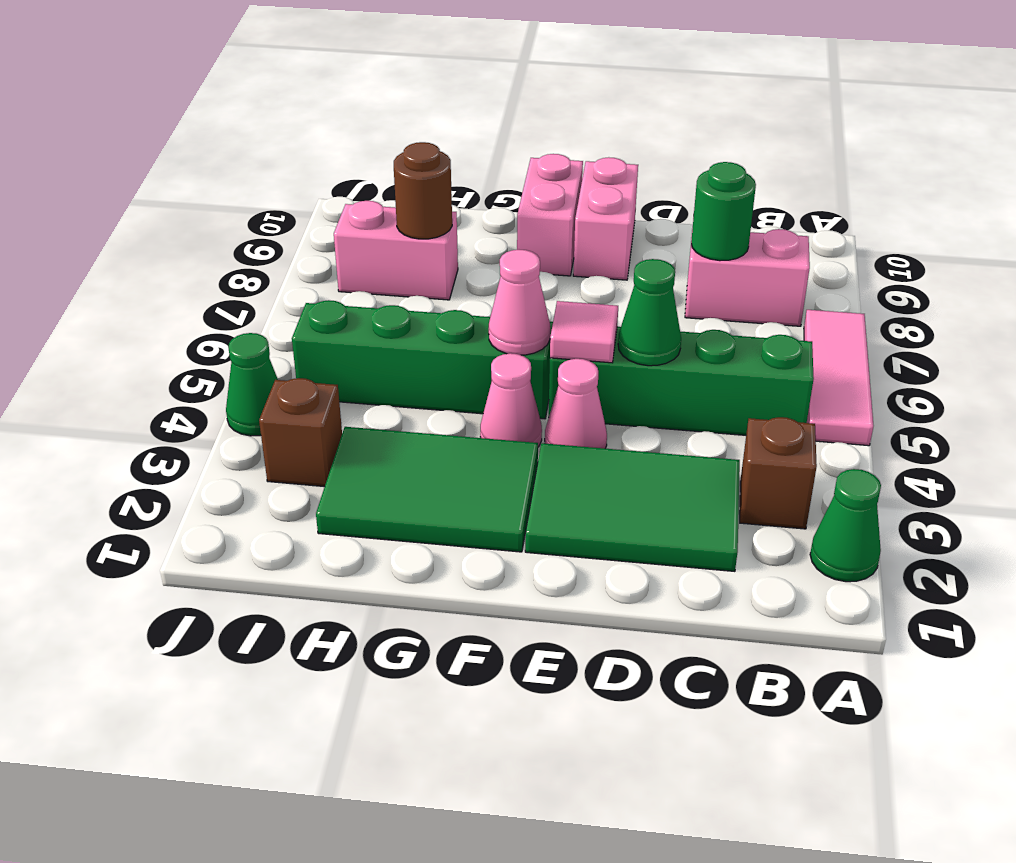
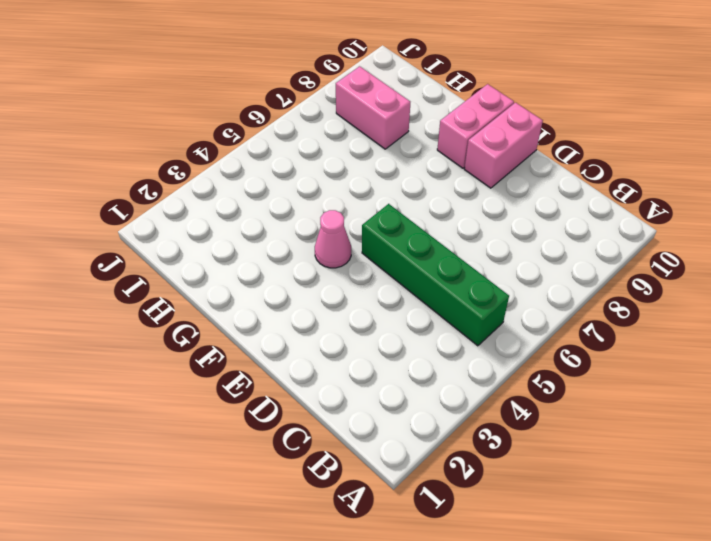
none -> green 1x1 cone [810,469,881,582]
none -> pink 1x3 tile [804,310,874,446]
none -> brown 1x1 brick [740,417,817,529]

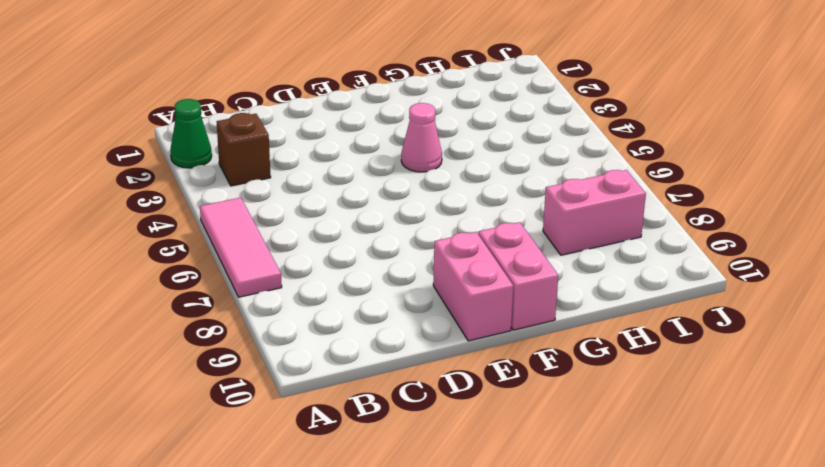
none -> green 1x4 brick [549,327,814,435]
none -> pink 1x2 brick [685,229,810,326]
none -> green 2x3 tile [525,443,740,571]

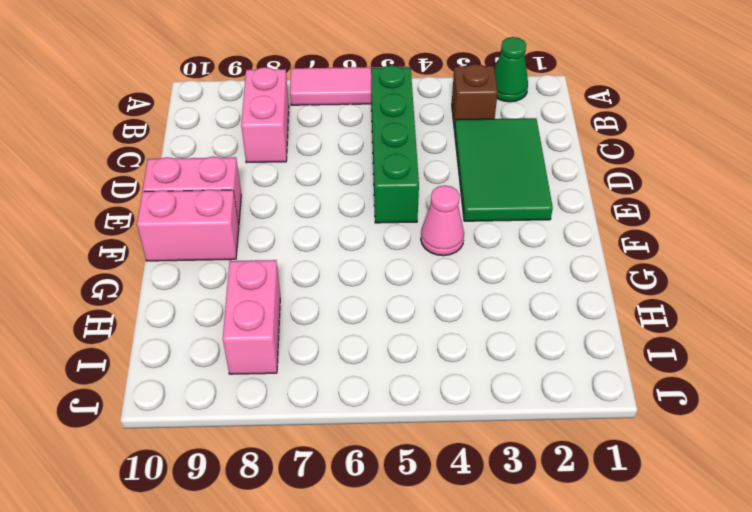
none -> pink 1x1 cone [545,359,607,448]
none -> green 2x3 tile [316,427,538,552]
none -> green 1x4 brick [292,300,553,419]

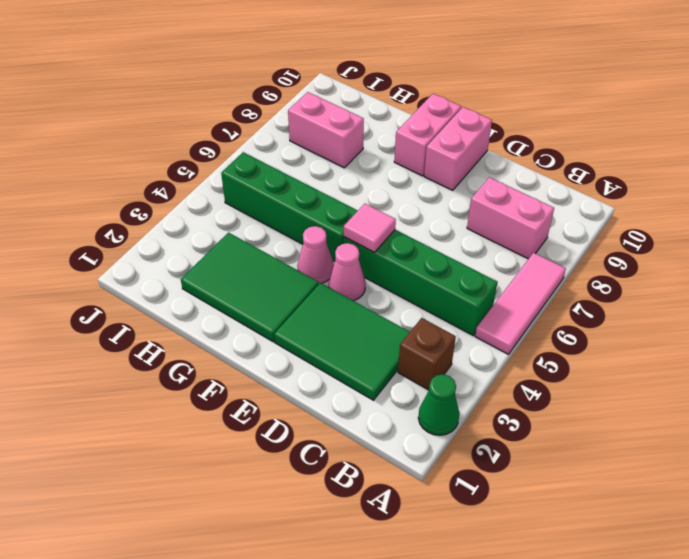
none -> brown 1x1 brick [259,378,342,487]
none -> green 1x1 cone [226,333,278,436]
none -> green 1x1 round brick [691,162,756,261]

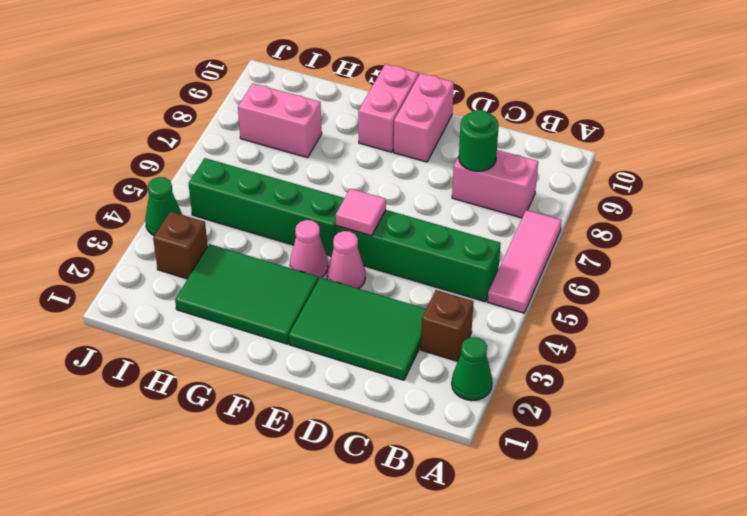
none -> green 1x1 cone [618,259,681,366]
none -> pink 1x1 cone [489,250,550,355]
none -> brown 1x1 round brick [394,142,452,239]

